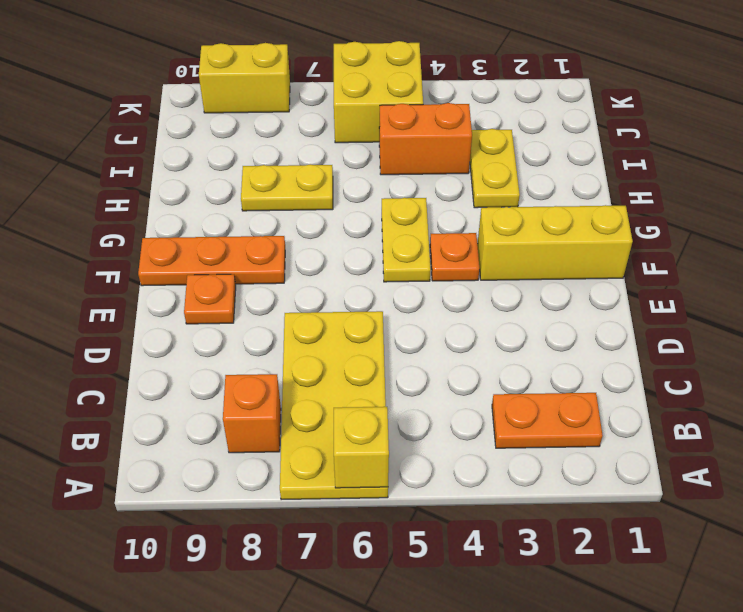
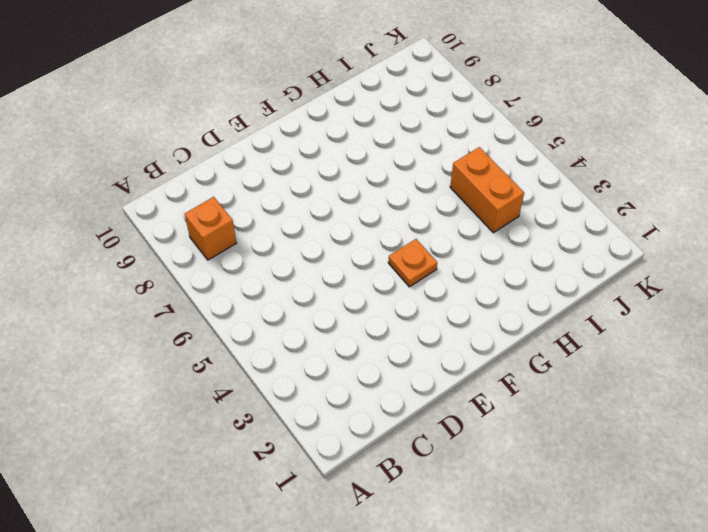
none -> yellow 2x4 plate [280,311,388,500]
none -> orange 1x2 plate [492,393,603,448]
none -> orange 1x1 plate [184,274,236,324]

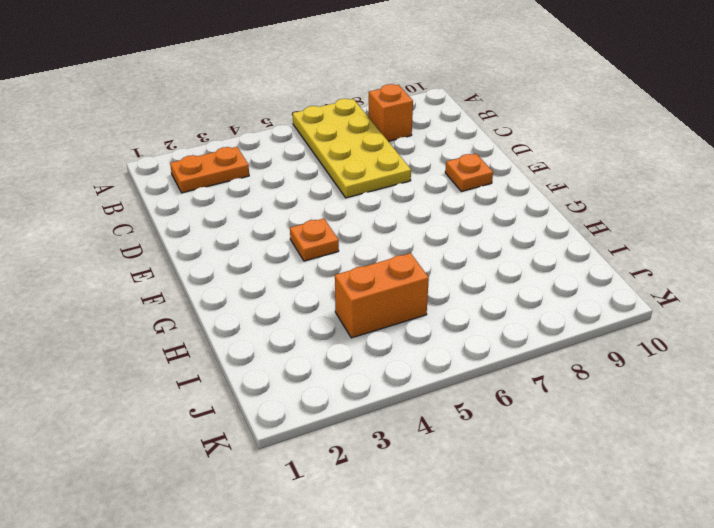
none -> yellow 1x3 brick [477,205,633,280]
none -> yellow 1x2 plate [382,198,431,282]
none -> orange 1x3 plate [138,236,285,286]

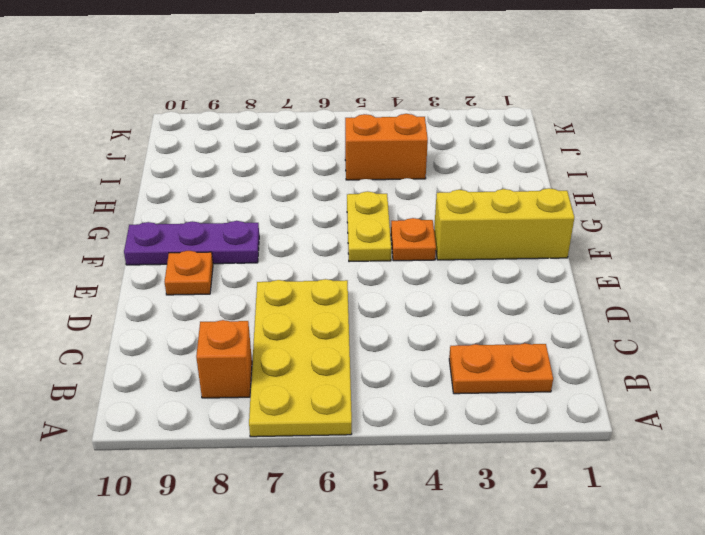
purple 1x3 plate [124,221,259,265] -> orange 1x3 plate [138,236,285,286]
none -> yellow 1x2 plate [470,129,520,208]
none -> yellow 1x2 plate [241,164,333,211]
none -> yellow 2x2 brick [334,41,423,143]

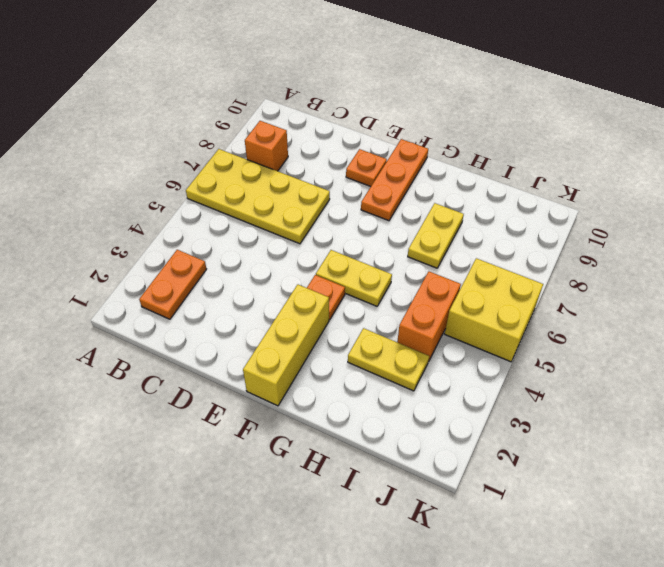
none -> yellow 1x2 brick [199,43,290,113]
none -> yellow 1x1 brick [334,407,389,488]

